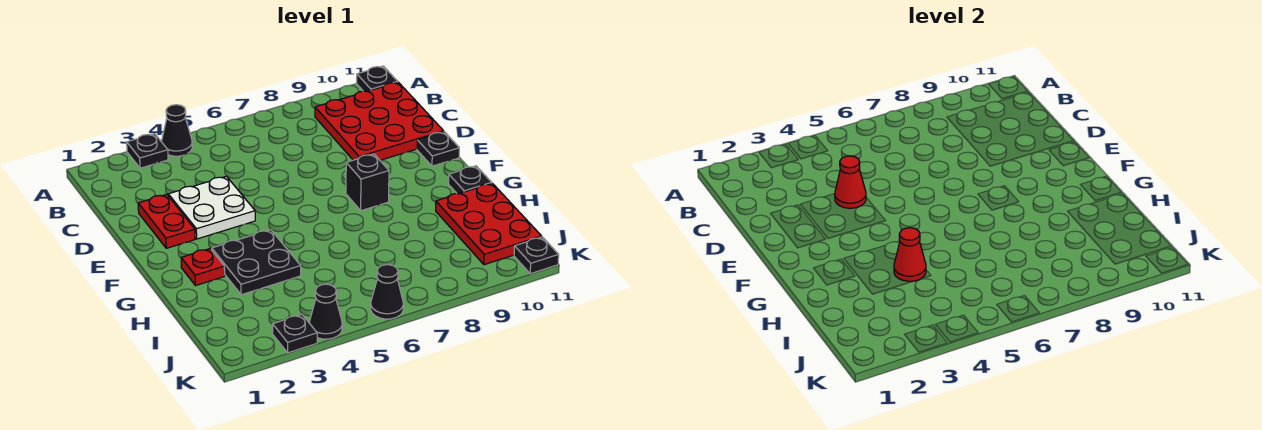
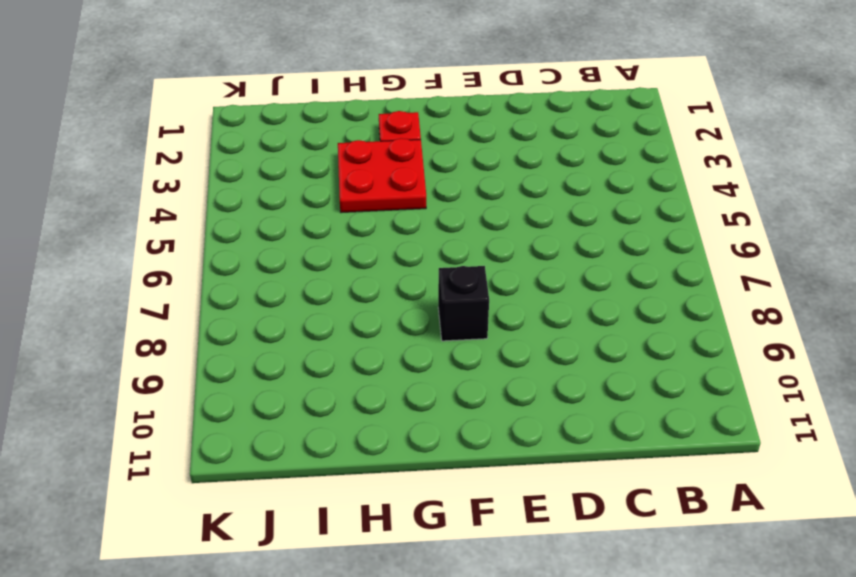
red 2x2 plate [338,138,426,213] -> black 2x2 plate [212,230,301,295]
none -> black 1x1 plate [127,134,168,168]
none -> black 1x1 cone [162,105,192,156]
none -> black 1x1 plate [357,66,398,92]

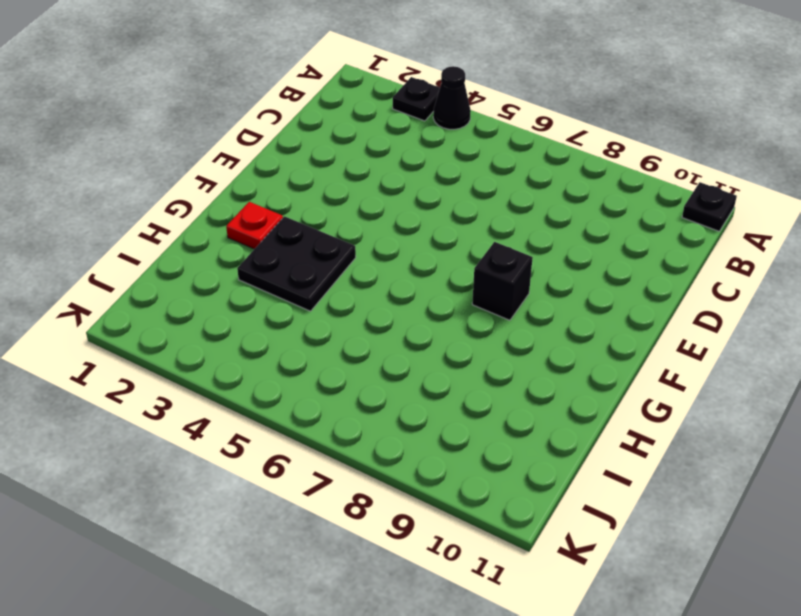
none -> red 3x3 plate [315,82,444,160]
none -> red 1x2 plate [138,194,195,248]
none -> white 2x2 plate [168,176,255,239]

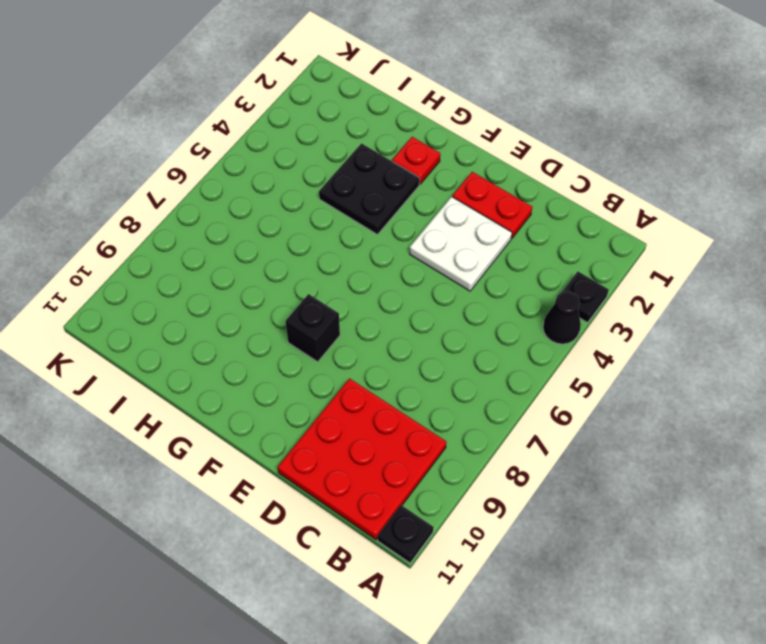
none -> black 1x1 plate [417,132,459,166]
none -> black 1x1 plate [449,166,492,194]
none -> red 2x3 plate [436,183,542,265]

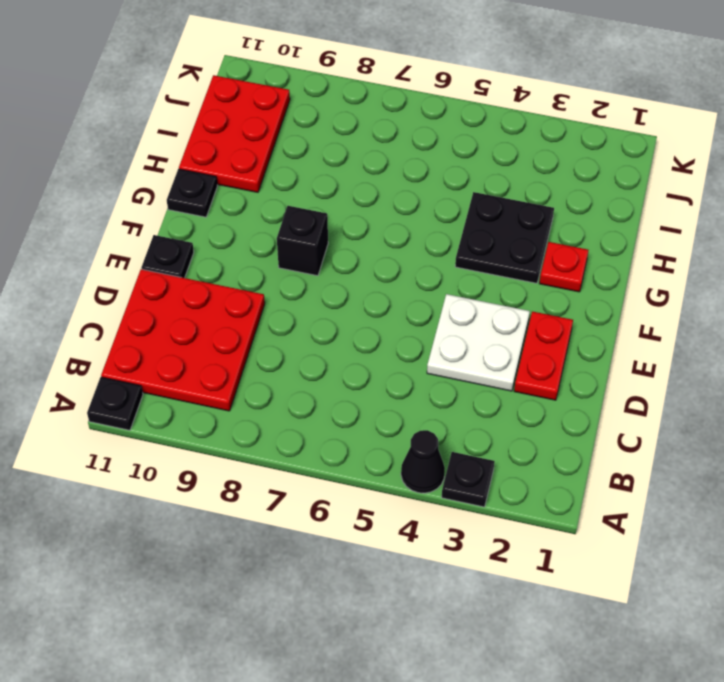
none -> black 1x1 plate [273,314,317,353]
none -> black 1x1 cone [309,284,342,339]
none -> black 1x1 cone [371,265,403,319]

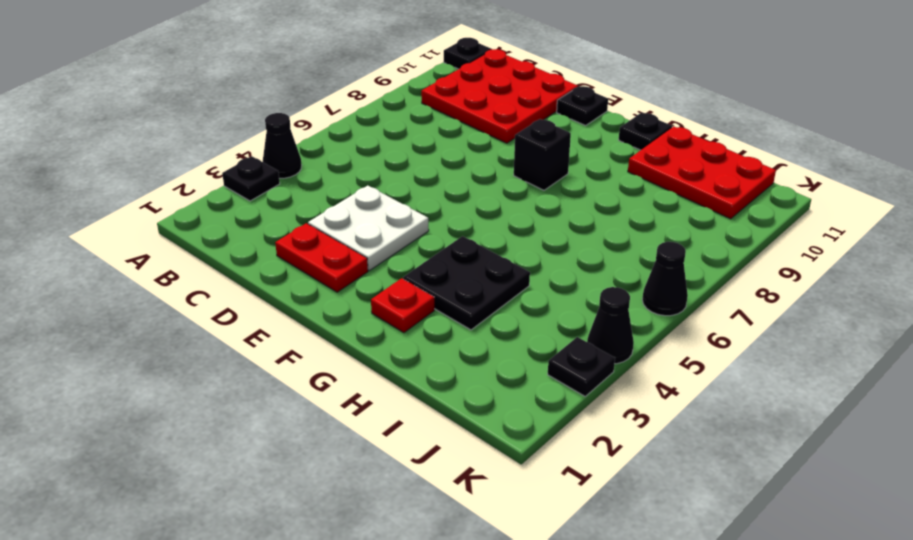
none -> black 1x1 plate [514,237,559,274]
none -> red 1x1 cone [835,156,866,208]
none -> red 1x1 cone [894,228,926,281]

